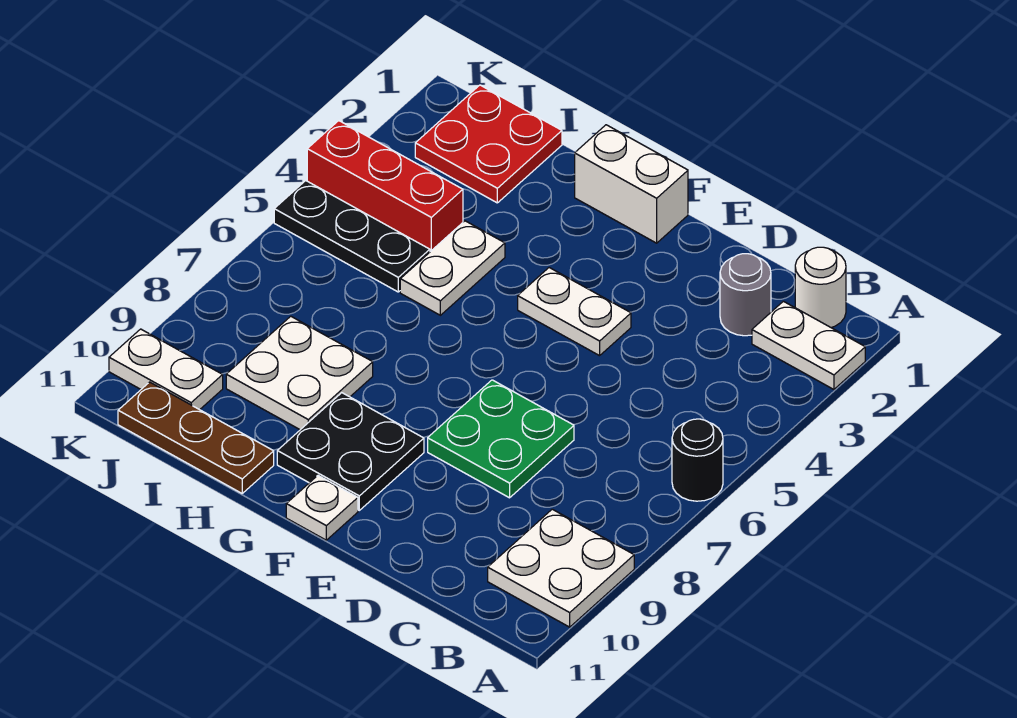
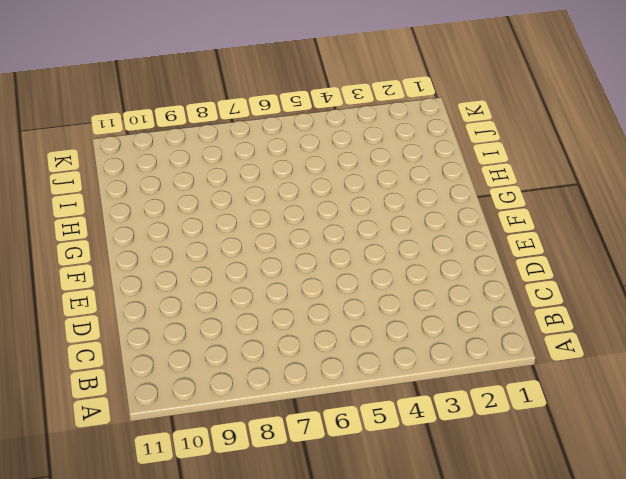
none -> white 1x2 plate [752,301,865,389]
none -> black 1x1 round brick [672,419,723,501]
none -> white 2x2 plate [488,509,634,627]

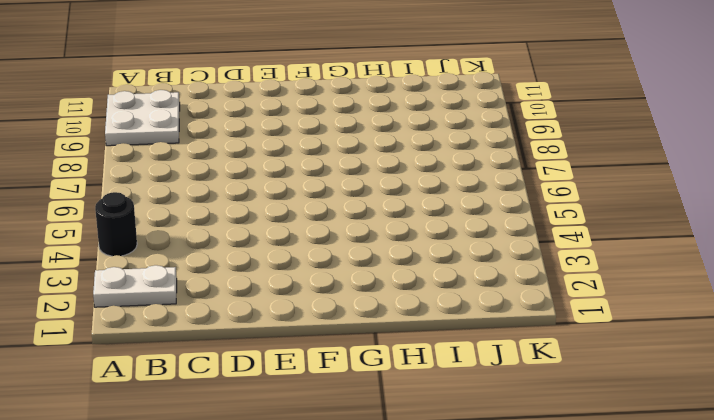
black 1x1 round brick [95,192,137,256] -> black 1x1 round brick moved to [672,419,723,501]
none -> white 1x1 round brick [795,247,846,327]
none -> grey 1x1 round brick [720,254,771,336]
none -> green 2x2 plate [428,380,574,498]

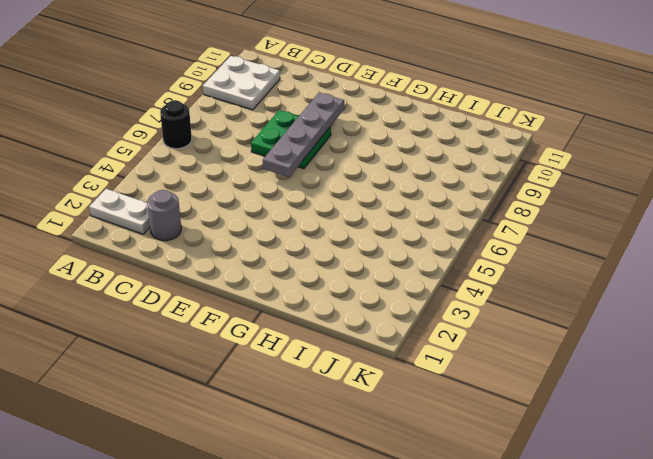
grey 1x4 plate [263,93,344,177] -> none
none -> white 1x1 round brick [795,247,846,327]
none -> white 1x2 plate [518,268,631,356]
none -> white 1x2 brick [575,125,688,243]

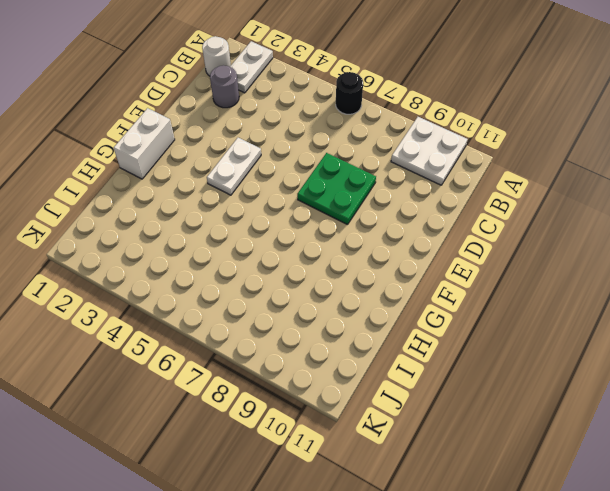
none -> black 2x2 plate [277,393,424,510]
none -> white 1x1 plate [286,476,358,540]
none -> white 1x2 plate [400,221,505,315]

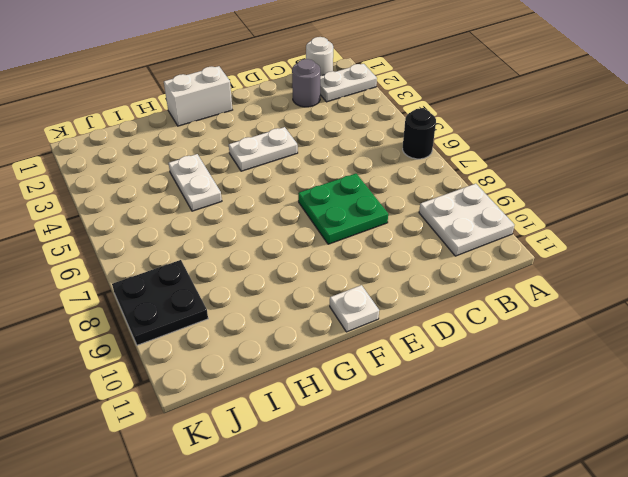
black 2x2 plate [112,260,208,345] -> black 2x2 plate moved to [277,393,424,510]
none -> white 2x2 plate [226,316,373,430]
none -> brown 1x3 plate [118,382,274,493]
none -> red 2x2 plate [415,85,562,203]

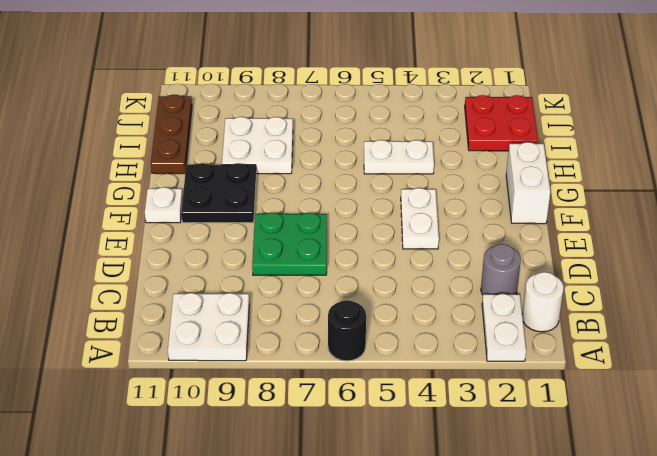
none -> red 1x3 brick [307,121,463,252]
none -> black 1x3 plate [274,181,430,292]
none -> white 1x2 plate [109,329,223,410]

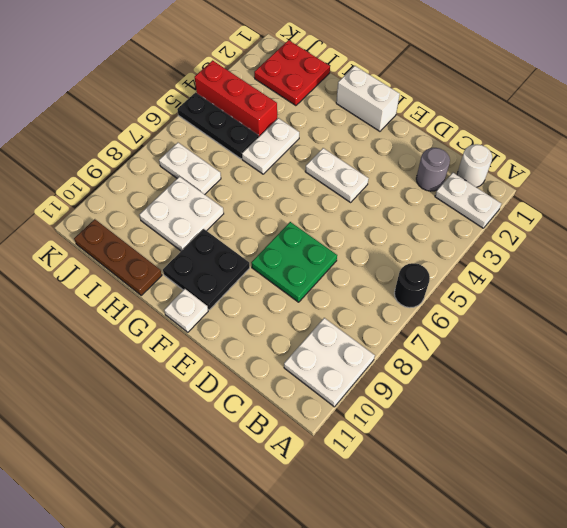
white 1x2 plate [159,143,221,194] -> white 1x2 plate moved to [109,329,223,410]

